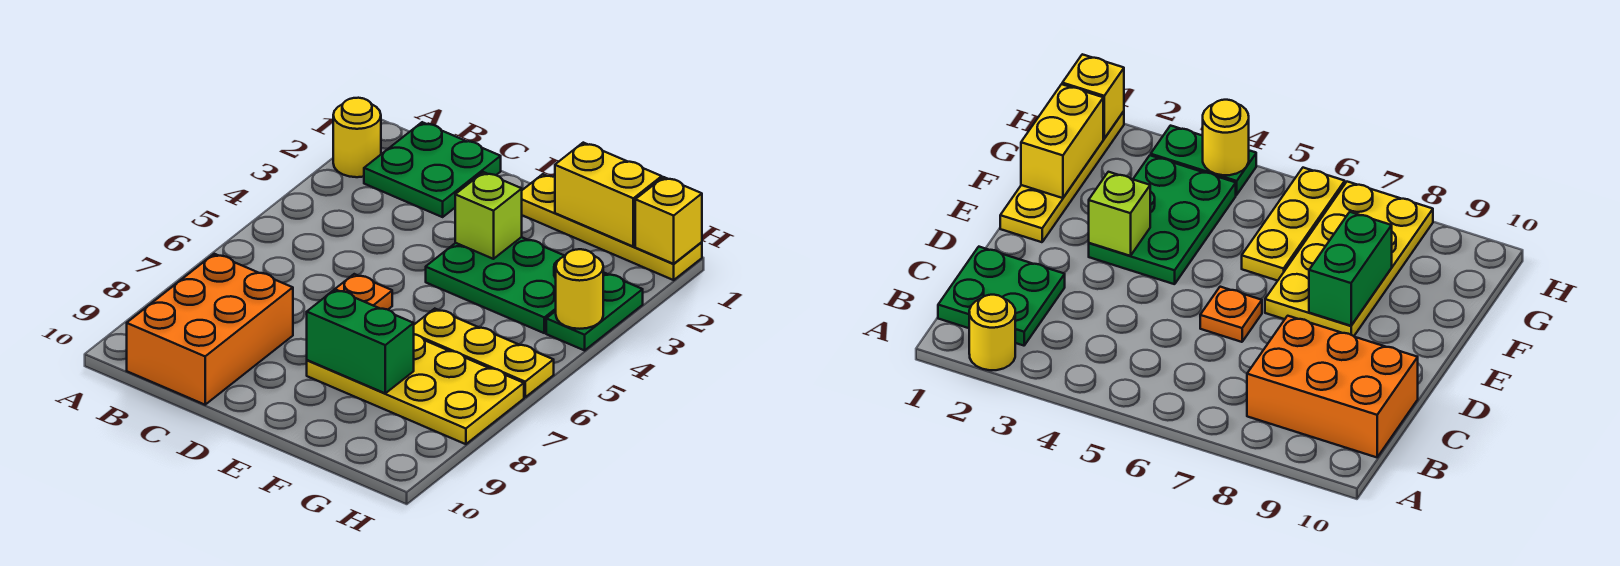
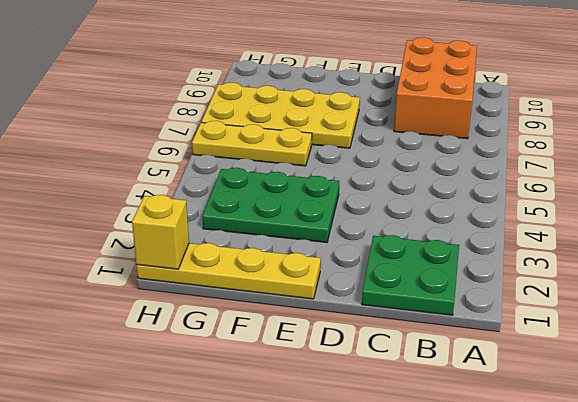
none -> yellow 1x1 round brick [333,98,381,177]
none -> orange 1x1 plate [329,274,392,310]
none -> green 1x2 plate [546,273,643,350]

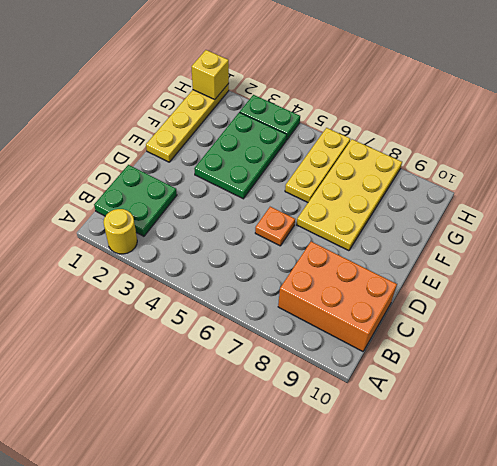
none -> lime 1x1 brick [455,172,522,259]
none -> green 1x2 brick [307,289,414,393]
none -> yellow 1x2 brick [555,143,662,246]

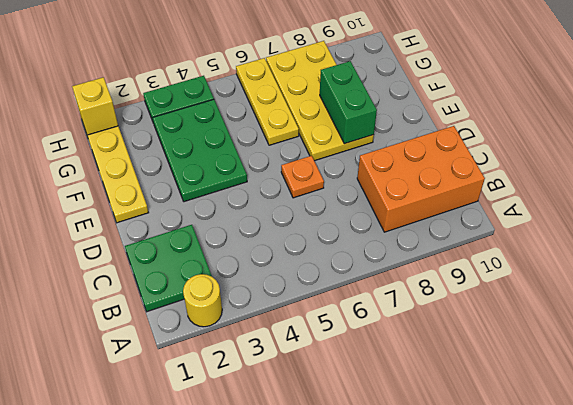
none -> lime 1x1 brick [455,172,522,259]
none -> yellow 1x2 brick [555,143,662,246]
none -> yellow 1x1 round brick [556,249,603,329]

